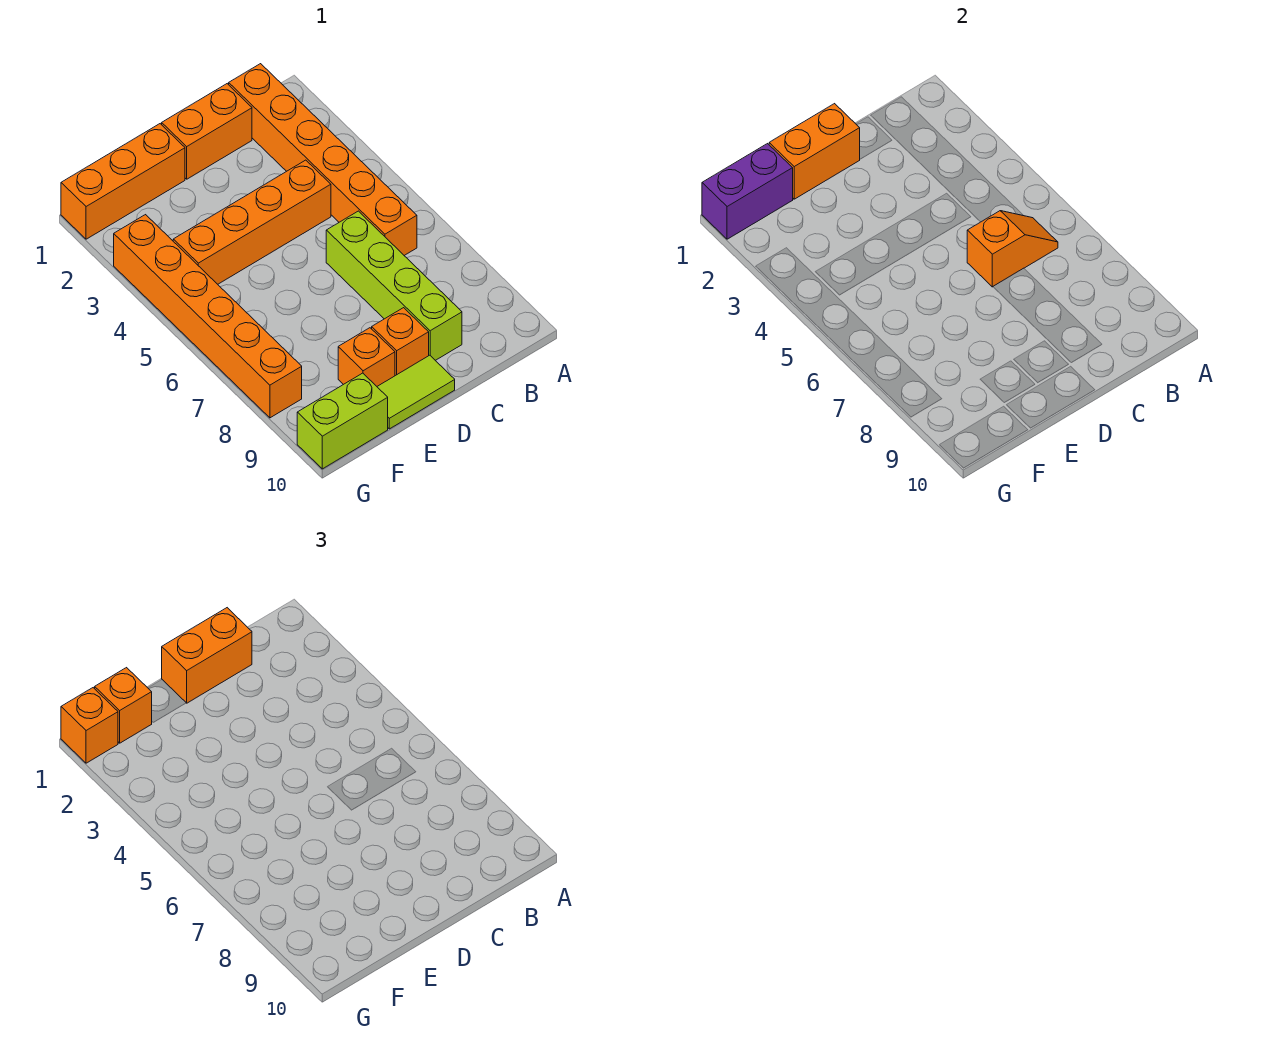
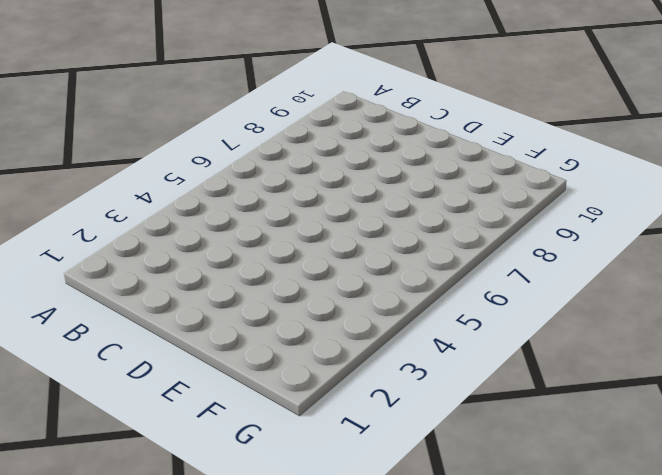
none -> orange 1x6 brick [229,64,417,255]
none -> orange 1x2 brick [162,84,252,179]
none -> orange 1x4 brick [173,160,331,284]

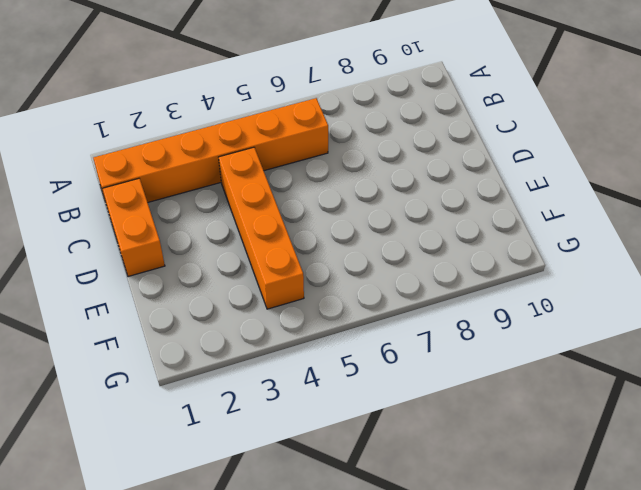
none -> lime 1x4 brick [326,211,462,360]
none -> orange 1x1 brick [372,308,429,376]
none -> lime 1x2 tile [377,355,455,429]

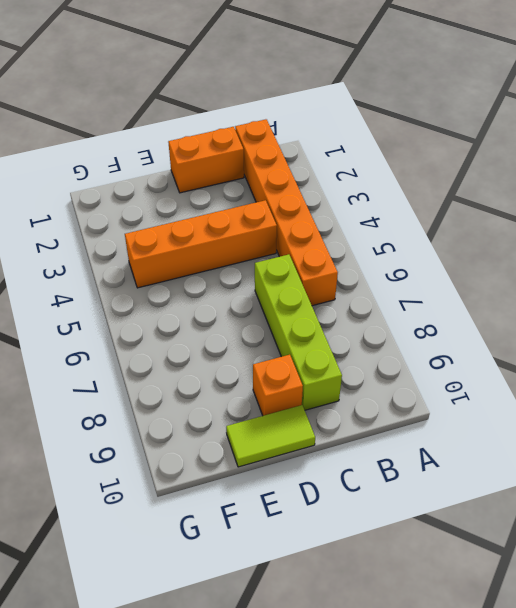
none -> orange 1x3 brick [61,124,185,239]
none -> orange 1x1 brick [338,328,395,386]
none -> lime 1x2 brick [297,373,388,469]

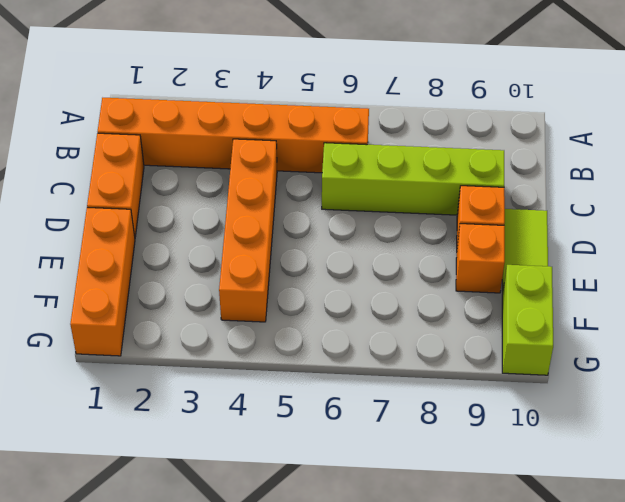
none -> orange 1x6 brick [114,215,302,418]
none -> orange 1x2 slope [967,211,1058,287]
none -> orange 1x2 brick [769,104,860,199]

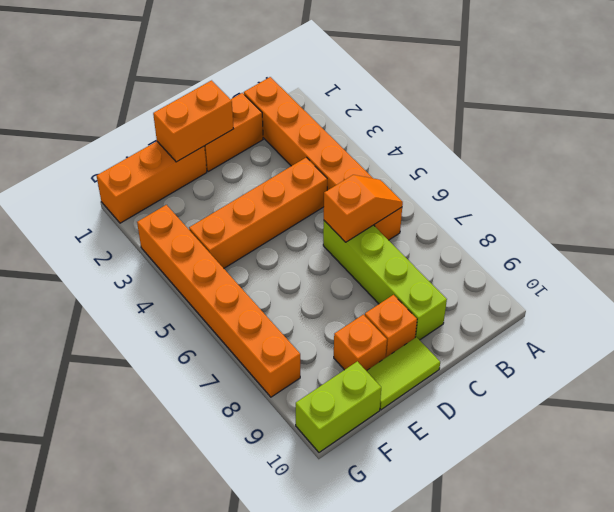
none -> purple 1x2 brick [702,144,793,239]
none -> orange 1x2 brick [162,608,252,703]
none -> orange 1x1 brick [95,668,152,743]

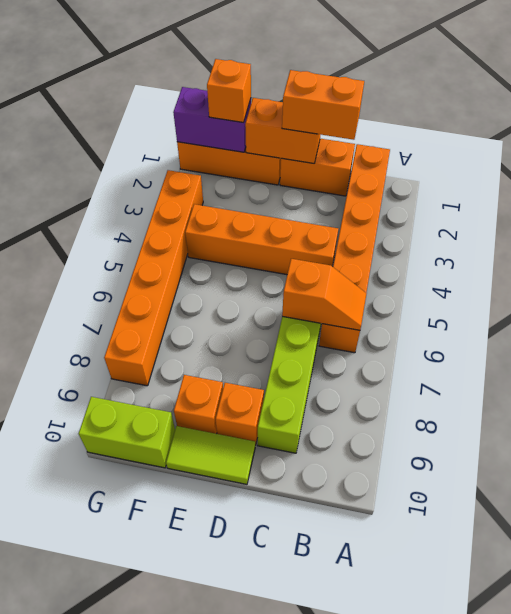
none -> orange 1x1 brick [61,688,118,763]

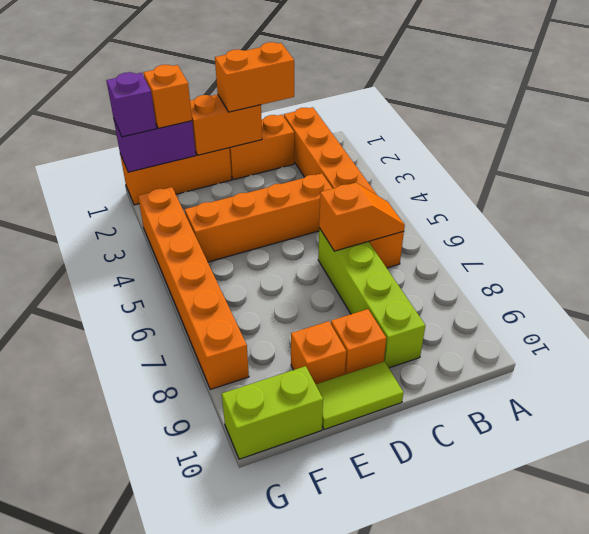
purple 1x1 brick [106,72,156,137] -> orange 1x1 brick [61,688,118,763]

